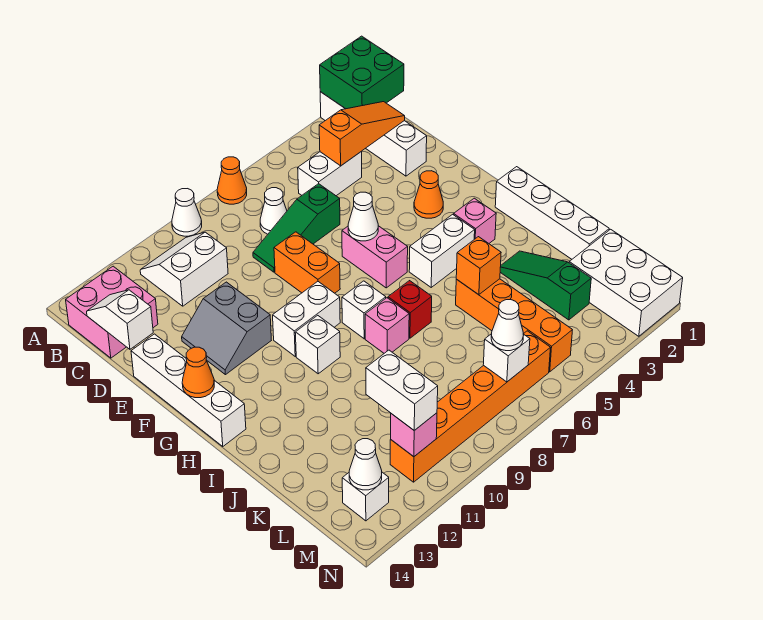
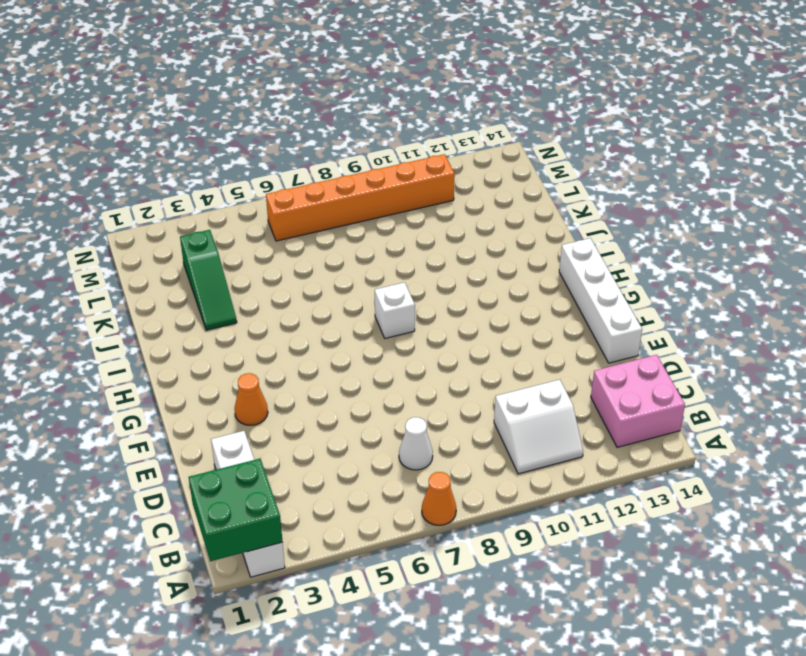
none -> white 1x1 cone [172,189,202,236]
none -> white 1x2 brick [298,151,362,196]
none -> green 1x3 slope [253,184,340,272]
none -> orange 1x2 brick [274,232,340,293]

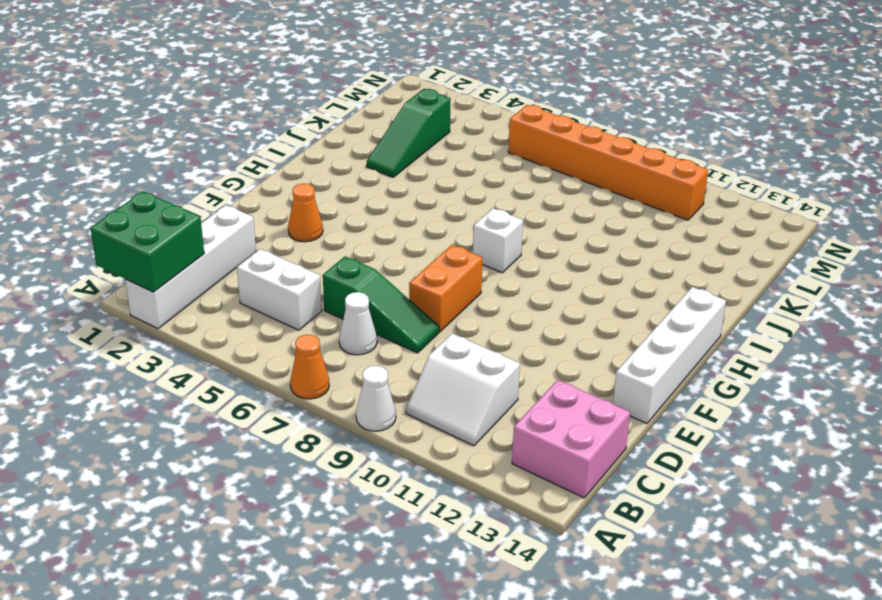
none -> grey 2x2 slope [182,282,271,375]
none -> pink 1x2 brick [342,226,408,288]
none -> white 1x2 brick [273,282,340,356]
none -> white 1x4 brick [495,167,609,259]

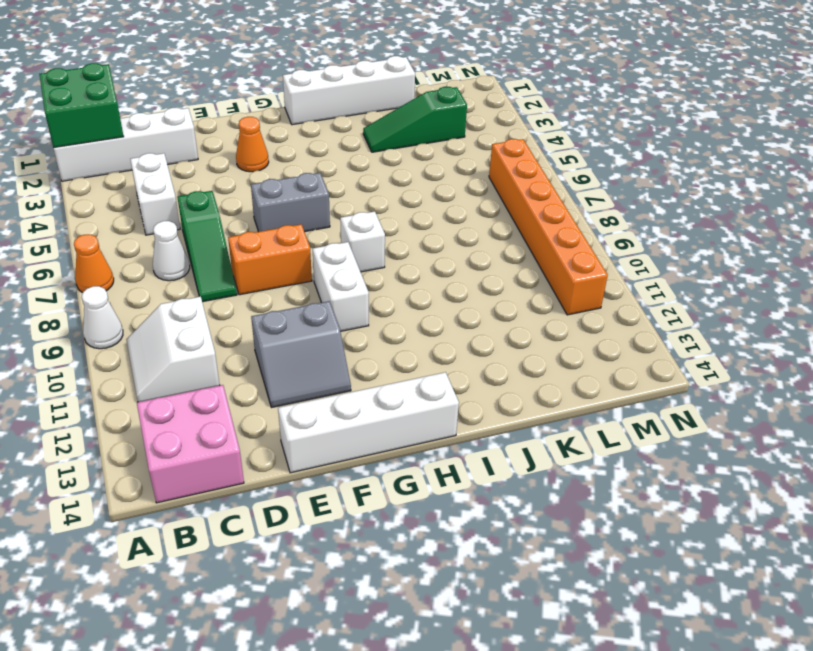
grey 1x2 brick [251,173,330,232] -> pink 1x2 brick [342,226,408,288]
none -> pink 1x1 brick [454,198,496,243]
none -> white 1x2 brick [409,214,475,287]
none -> white 1x1 brick [295,315,340,374]
none -> red 1x1 brick [388,281,432,338]

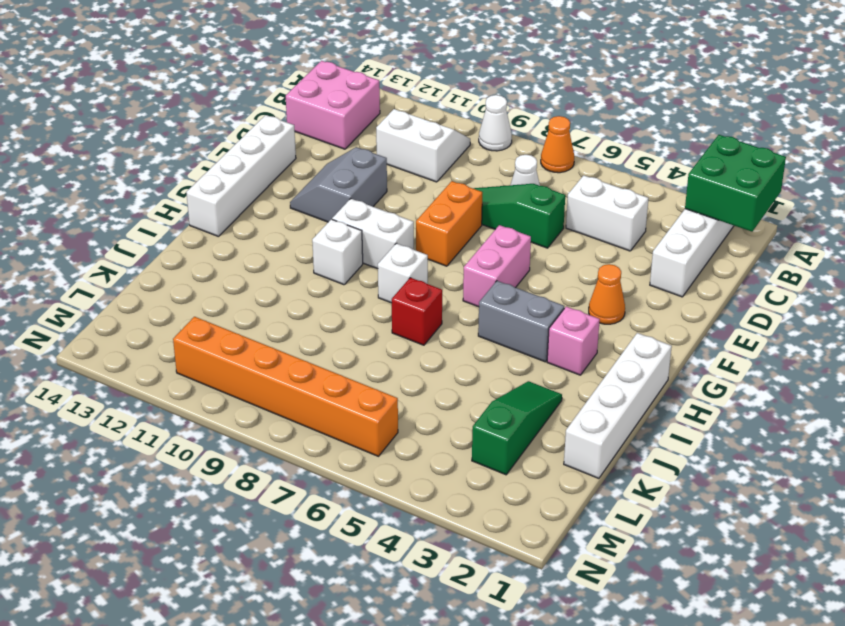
grey 1x2 brick [478,281,564,362] -> white 1x2 brick [409,214,475,287]
none -> pink 1x1 brick [365,298,409,353]
none -> orange 1x4 brick [456,279,572,372]
none -> white 2x3 brick [569,229,683,336]
none -> white 1x1 brick [342,472,389,521]

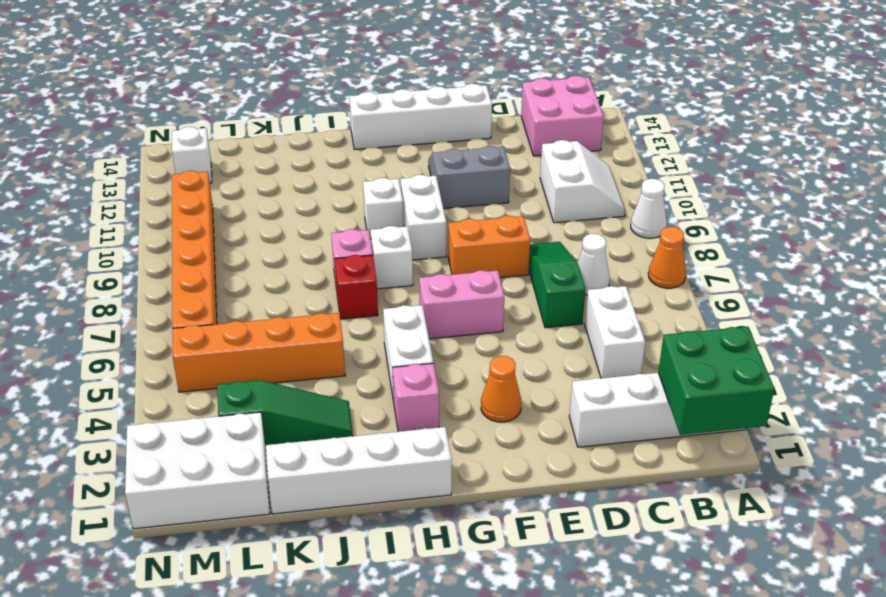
none -> orange 1x3 slope [319,102,405,166]
none -> white 1x2 slope [87,290,153,349]
none -> white 1x1 cone [348,192,378,241]
none -> orange 1x1 cone [182,347,214,398]

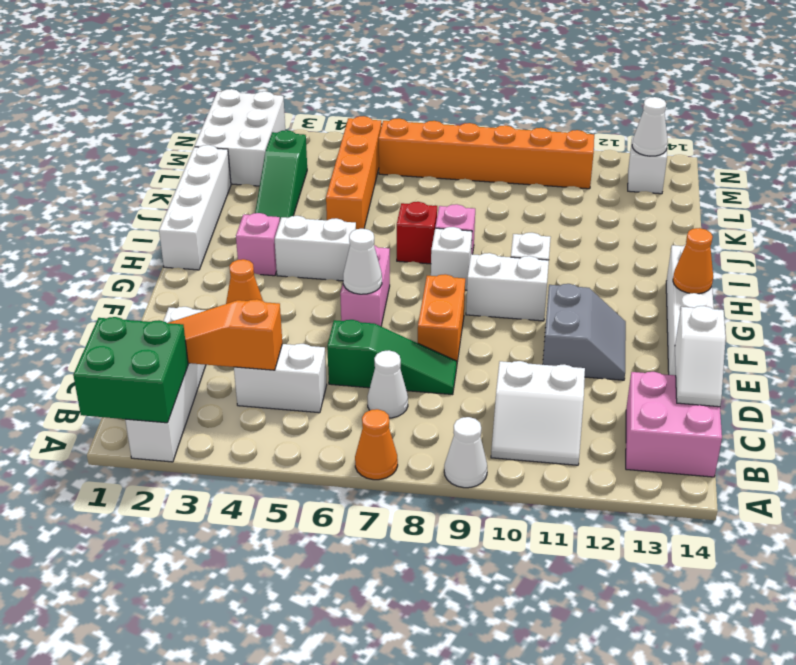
none -> orange 1x1 brick [456,237,501,295]
none -> white 1x1 brick [483,334,530,382]
none -> pink 1x1 brick [391,413,437,457]
none -> white 1x2 brick [366,350,438,430]

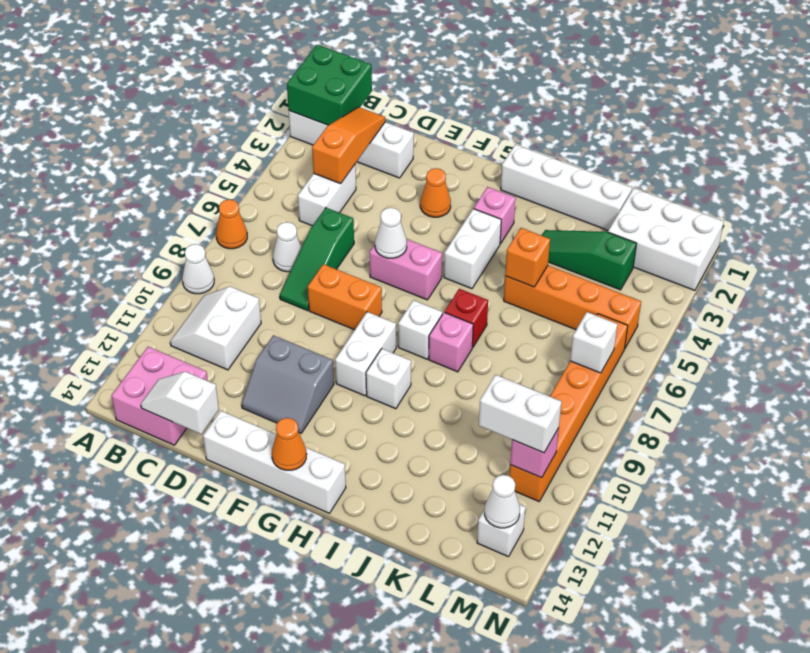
none -> white 1x1 cone [491,300,523,351]

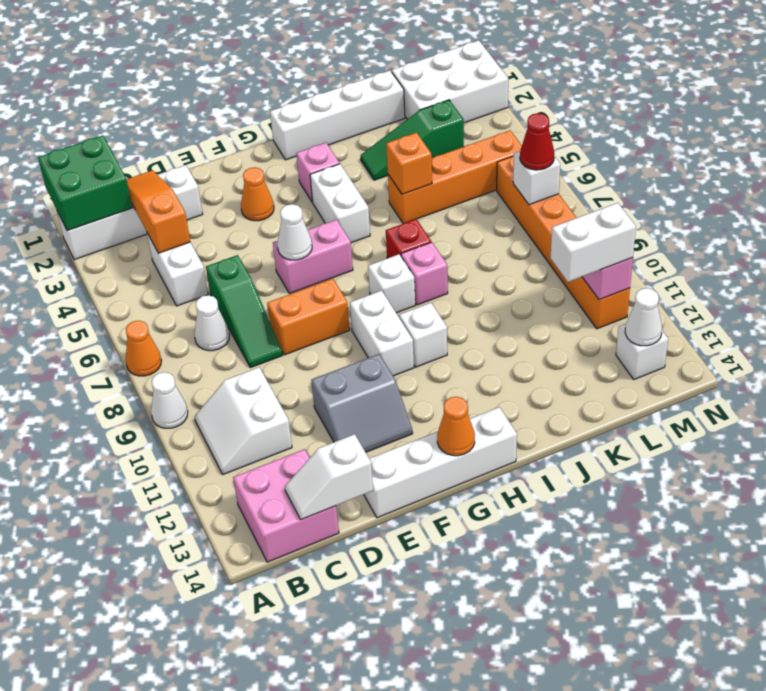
red 1x1 cone [520,113,554,170] -> white 1x1 cone [491,300,523,351]

